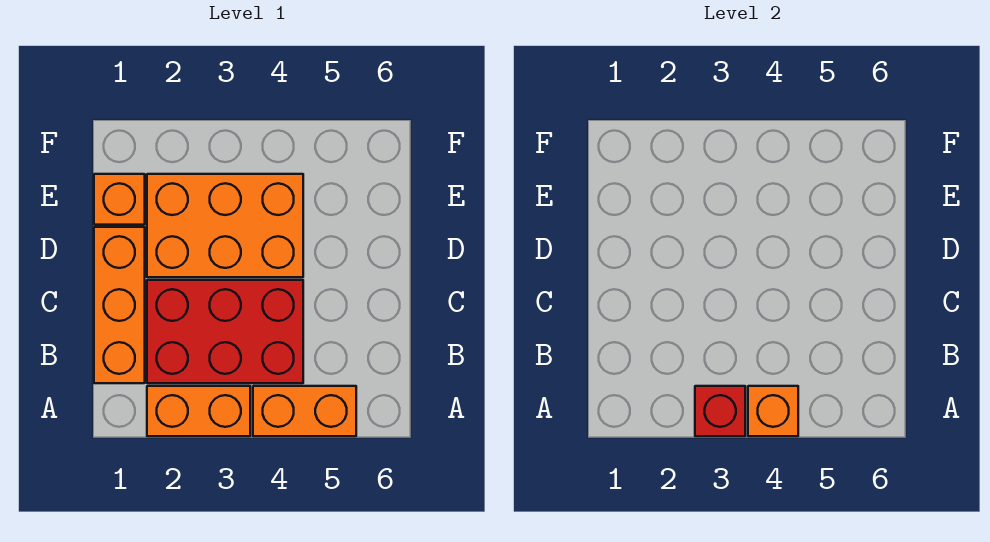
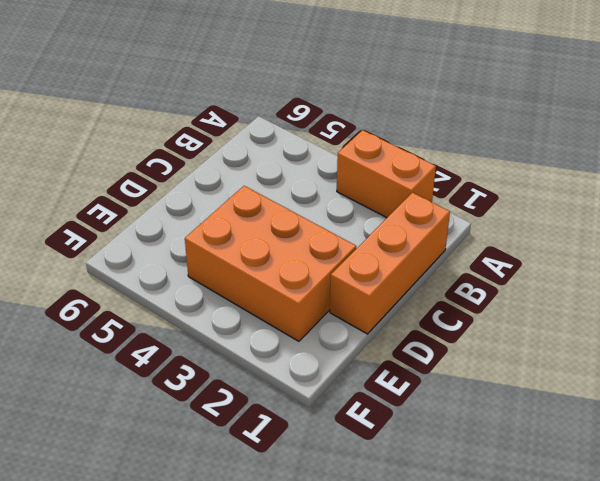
none -> orange 1x2 brick [253,386,356,436]
none -> red 2x3 brick [147,280,303,383]

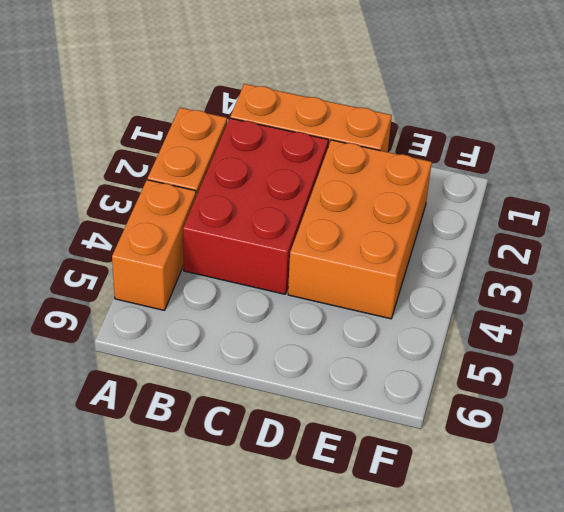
none -> orange 1x1 brick [94,174,145,225]
none -> red 1x1 brick [695,386,745,436]

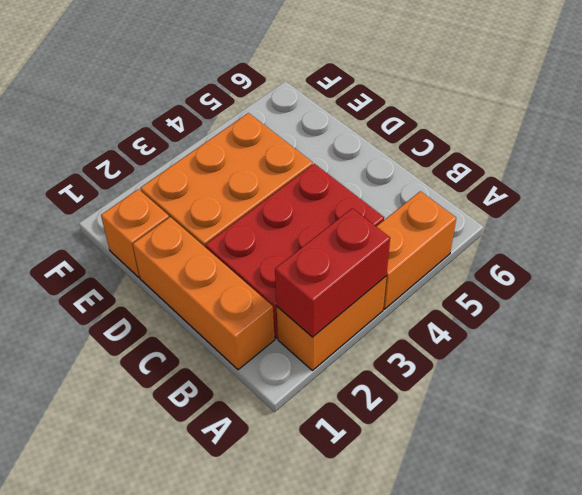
red 1x2 brick [275,208,390,337] -> red 1x1 brick [695,386,745,436]
none -> orange 1x1 brick [748,386,798,436]

